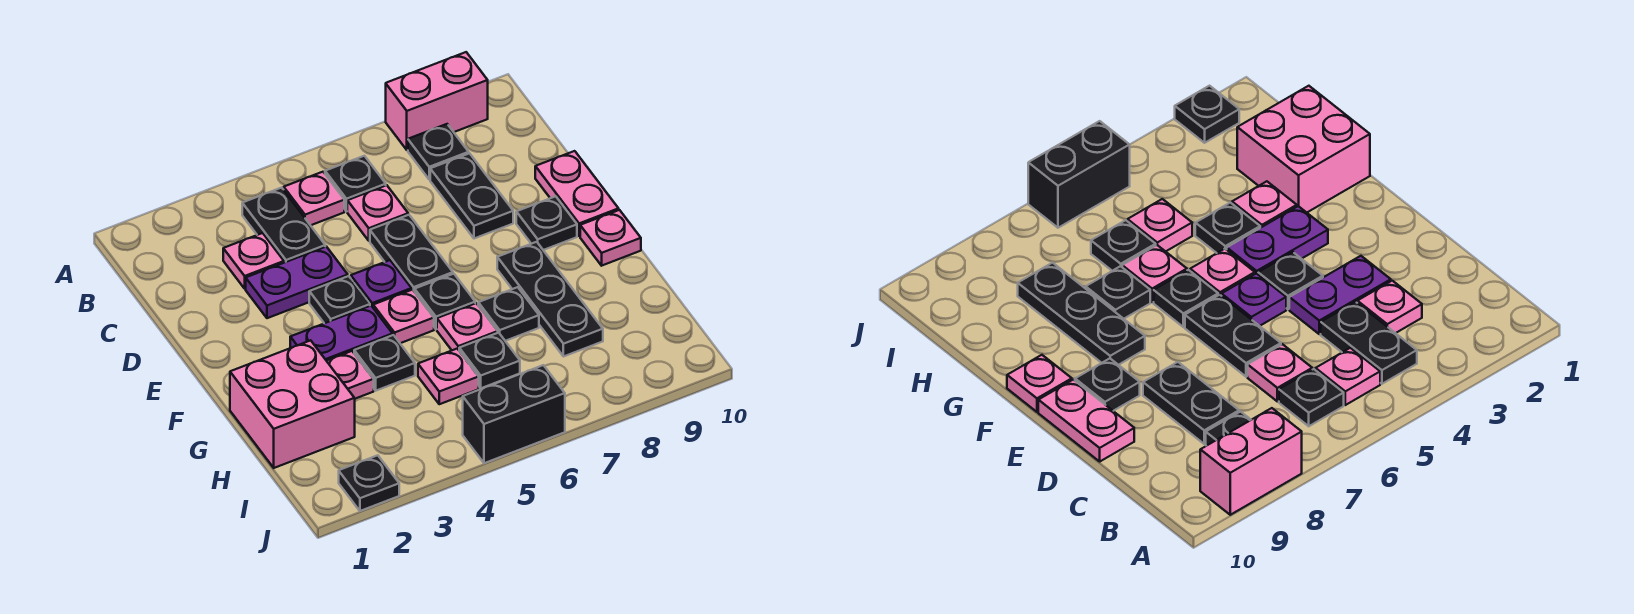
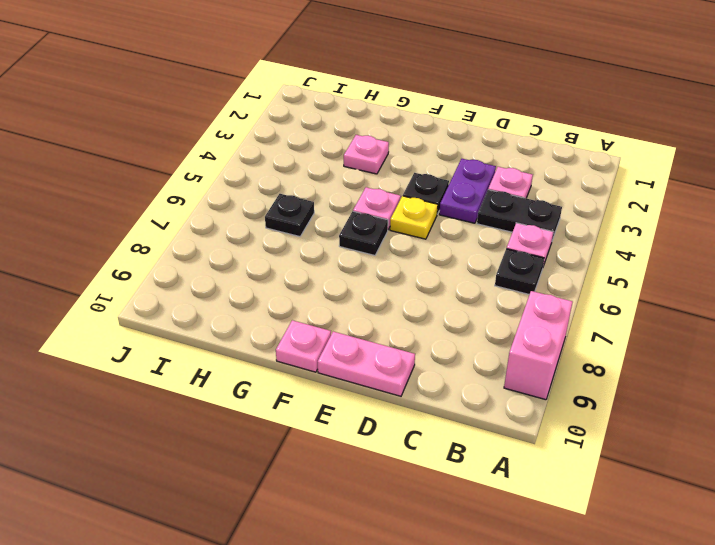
yellow 1x1 plate [390,196,438,239] -> purple 1x1 plate [351,260,412,307]
none -> black 1x1 plate [408,124,469,180]
none -> pink 1x1 plate [347,185,408,241]
none -> black 1x2 plate [430,153,513,239]

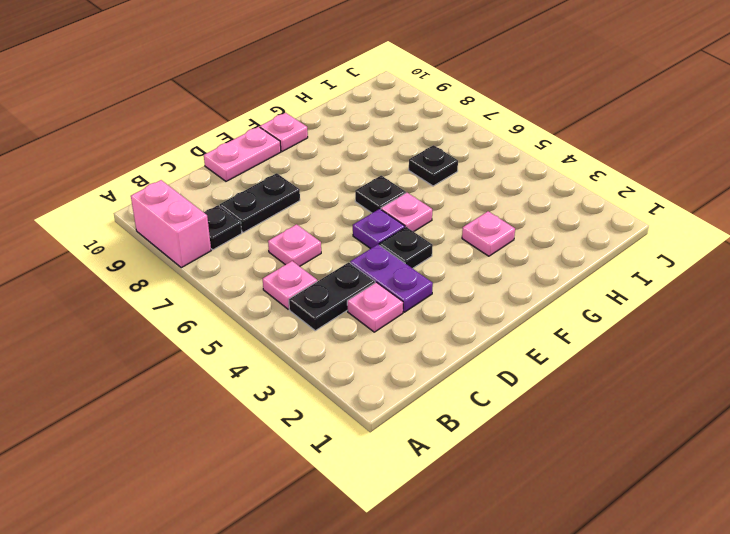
none -> black 1x1 plate [325,156,386,212]
none -> black 1x2 plate [370,215,453,292]
none -> black 1x1 plate [516,196,577,250]

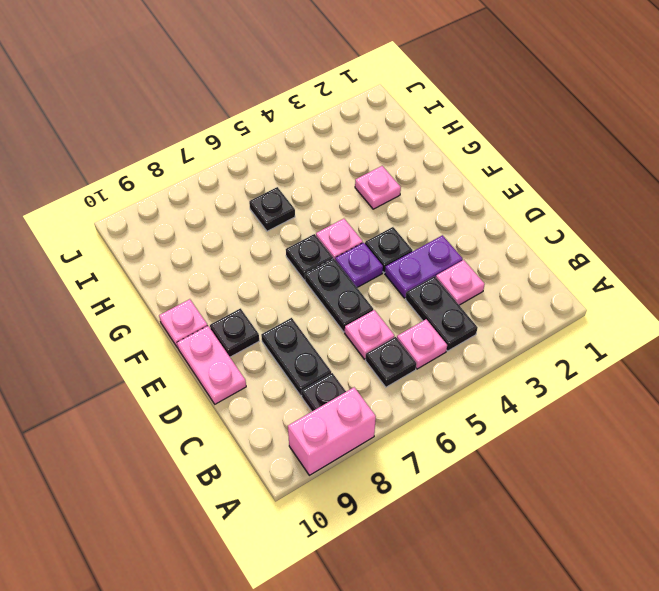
none -> purple 1x2 plate [290,306,393,361]
none -> black 1x3 plate [497,242,603,357]
none -> pink 2x2 brick [230,340,355,468]

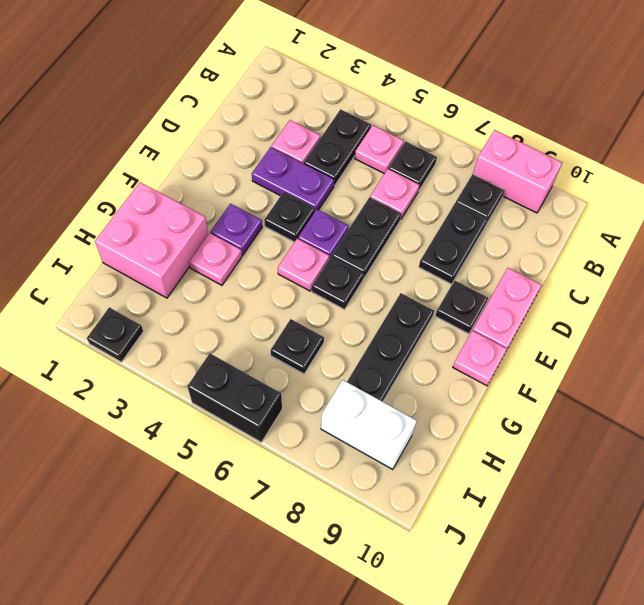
purple 1x1 plate [211,204,262,255] -> purple 1x2 plate [290,306,393,361]
white 1x2 brick [321,380,417,470] -> none
none -> black 1x1 plate [354,335,415,391]
none -> pink 1x1 plate [437,303,498,350]
none -> black 1x1 plate [478,287,539,341]

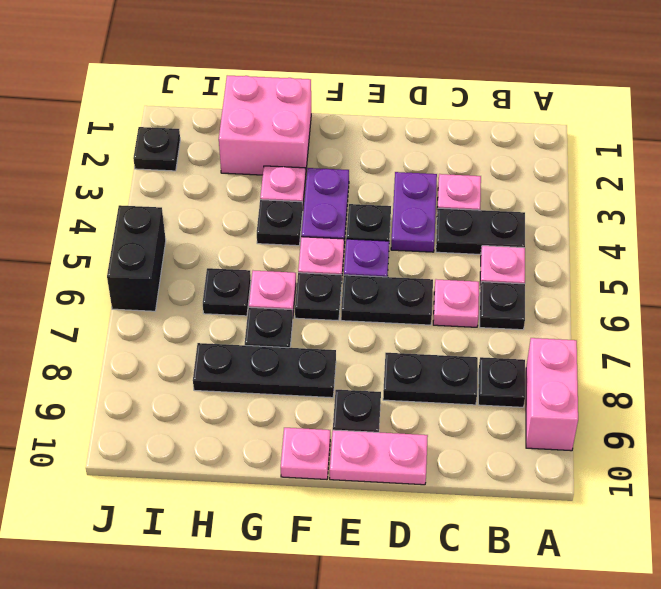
none -> pink 1x1 plate [418,349,479,404]

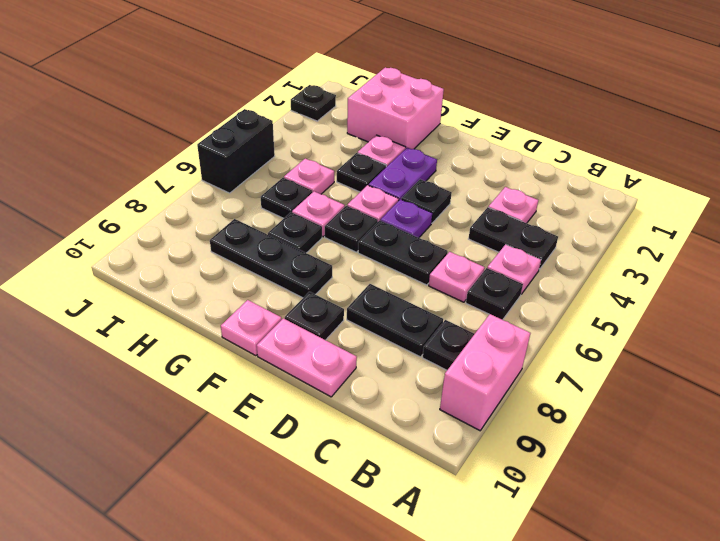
none -> purple 1x2 plate [246,247,348,318]

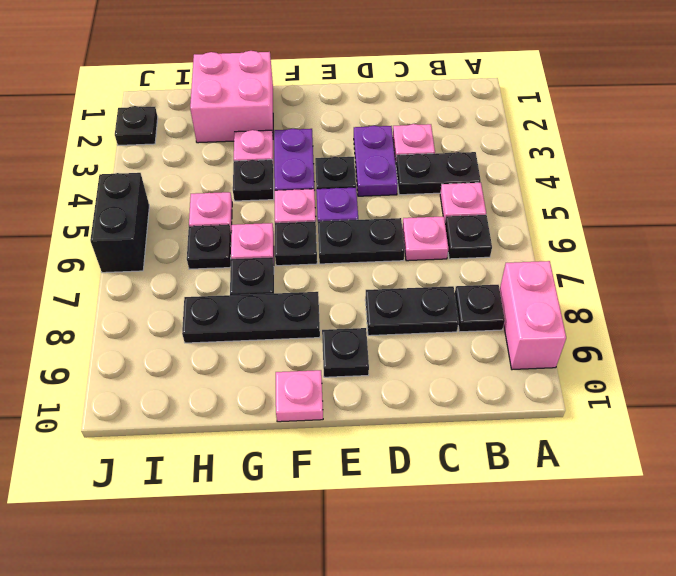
none -> pink 1x2 plate [535,151,619,236]

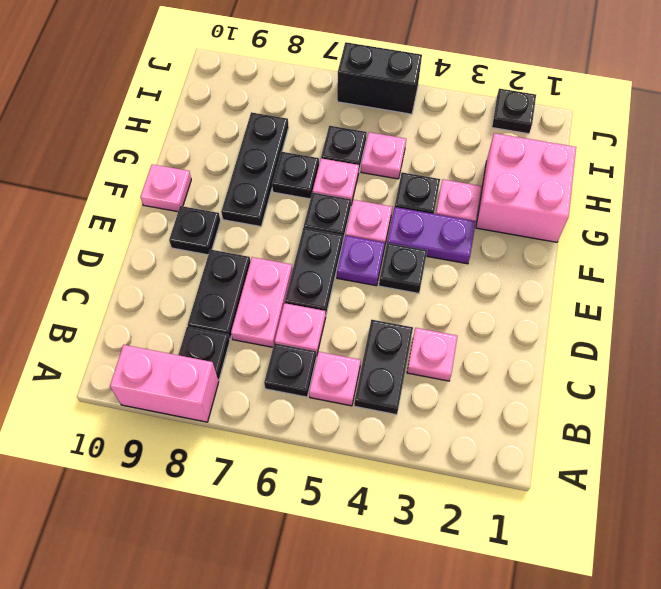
pink 1x2 plate [231,257,292,347] -> pink 1x2 plate moved to [535,151,619,236]
none -> purple 1x2 plate [246,247,348,318]

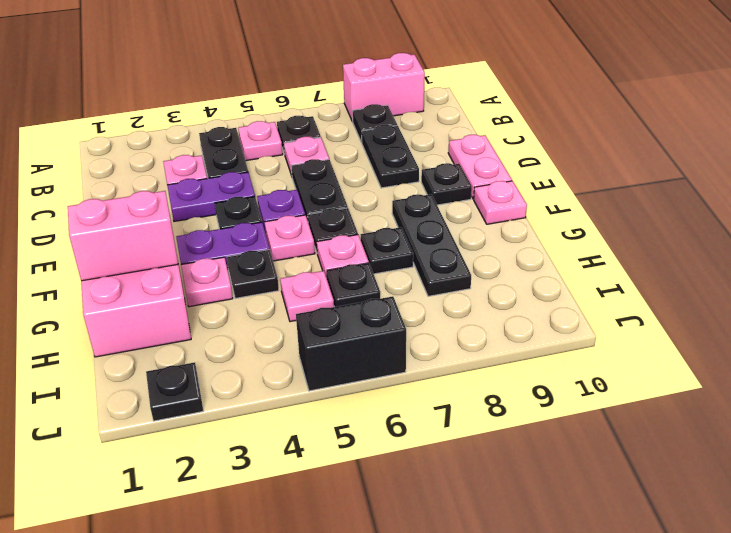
pink 1x2 brick [68,191,178,281] -> none

